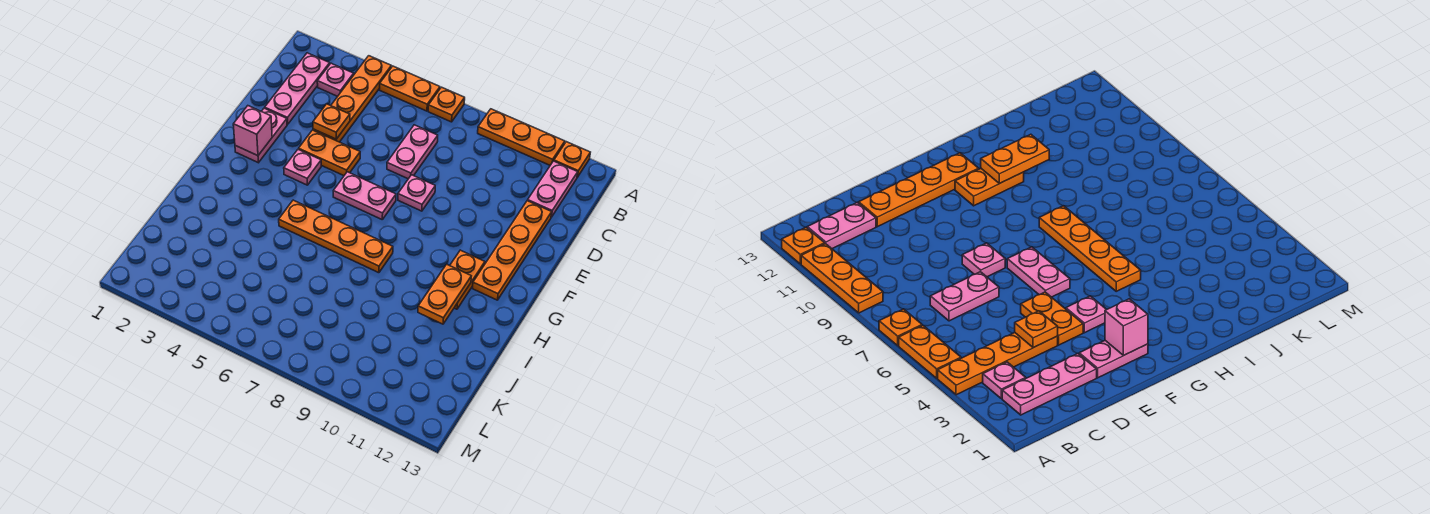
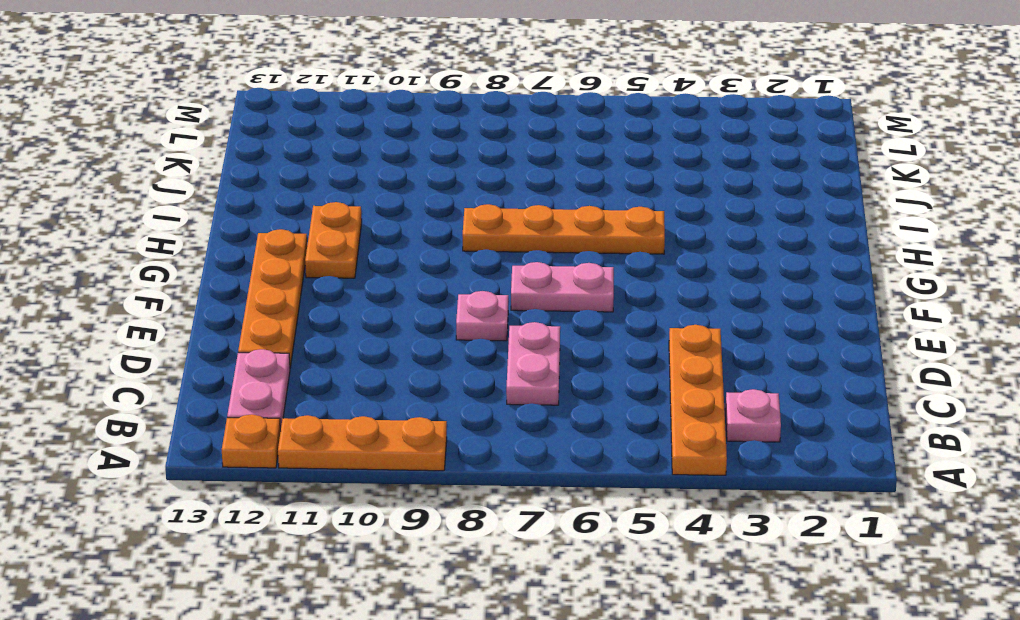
none -> orange 1x2 plate [380,66,440,111]
none -> orange 1x1 plate [428,87,465,122]
none -> pink 1x3 plate [265,53,330,124]

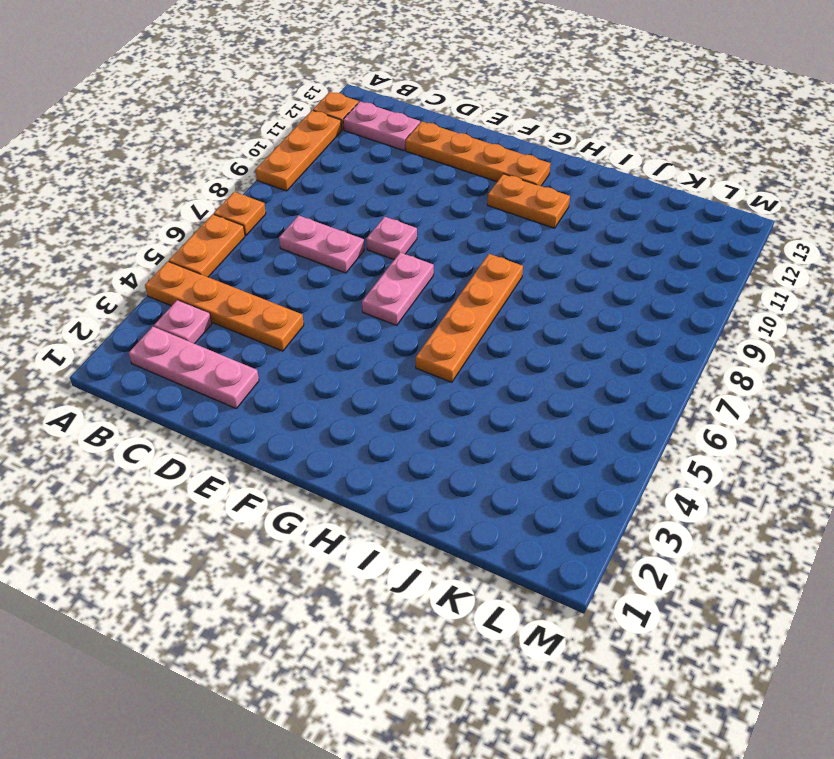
none -> pink 1x2 plate [235,108,287,163]
none -> orange 1x2 plate [299,130,360,176]
none -> pink 1x1 plate [284,149,321,185]

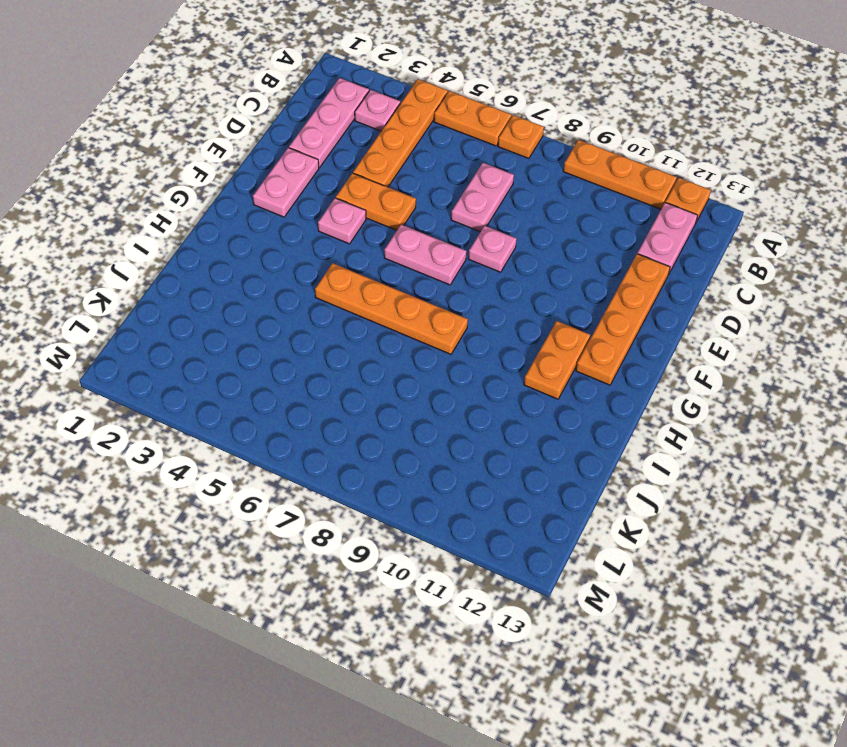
none -> orange 1x1 plate [313,104,350,139]
none -> pink 1x1 brick [233,106,272,156]
none -> orange 1x2 plate [418,264,471,324]

